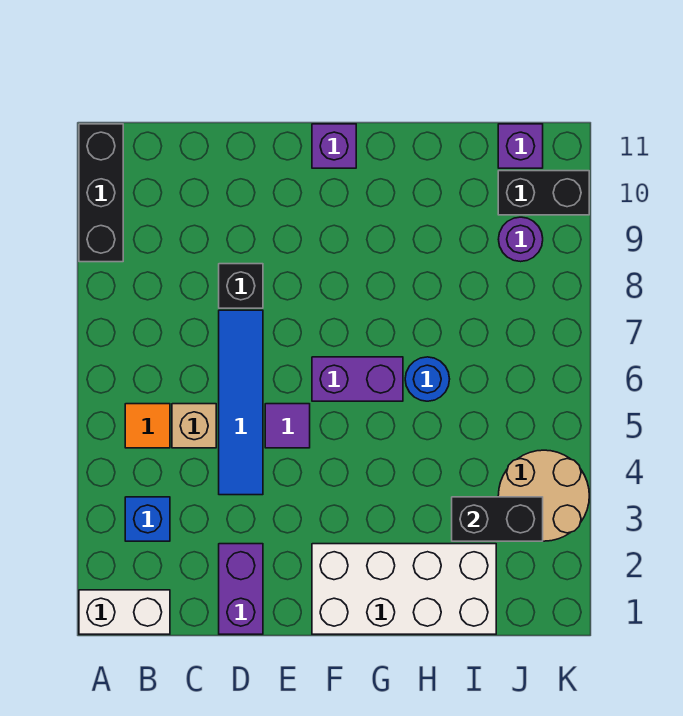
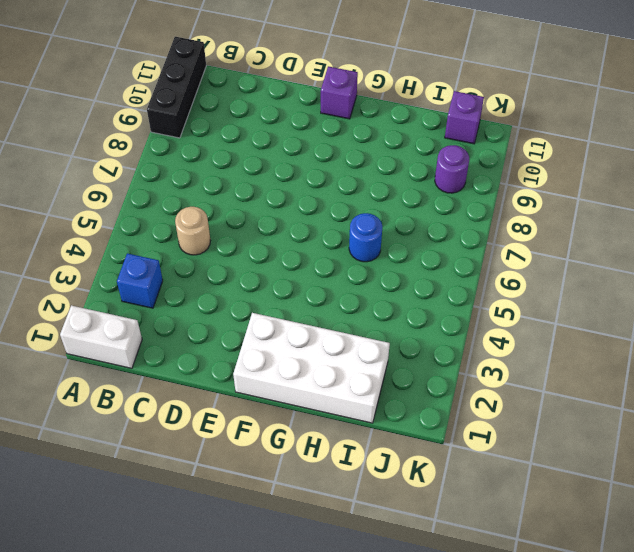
tan 1x1 round brick [175,207,210,255] -> tan 1x1 brick [172,404,216,448]
none -> orange 1x1 tile [125,404,170,448]
none -> purple 1x2 brick [219,544,263,634]
none -> blue 1x4 tile [219,310,263,495]

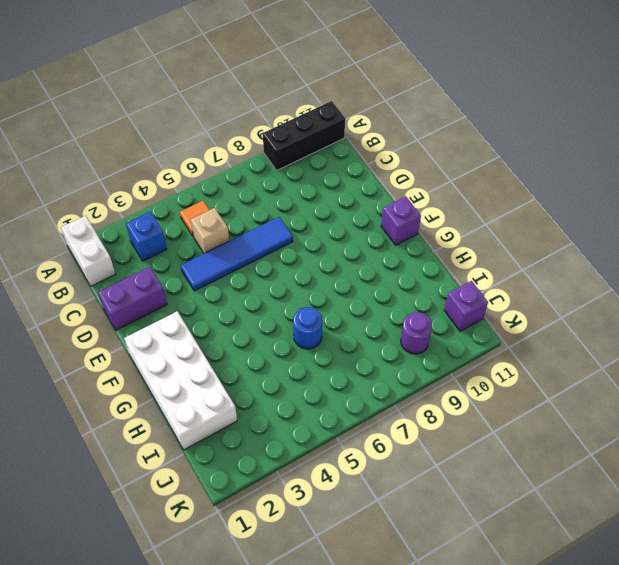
none -> black 1x1 brick [219,264,263,308]
none -> purple 1x1 tile [265,404,310,448]
none -> purple 1x2 brick [312,357,403,401]

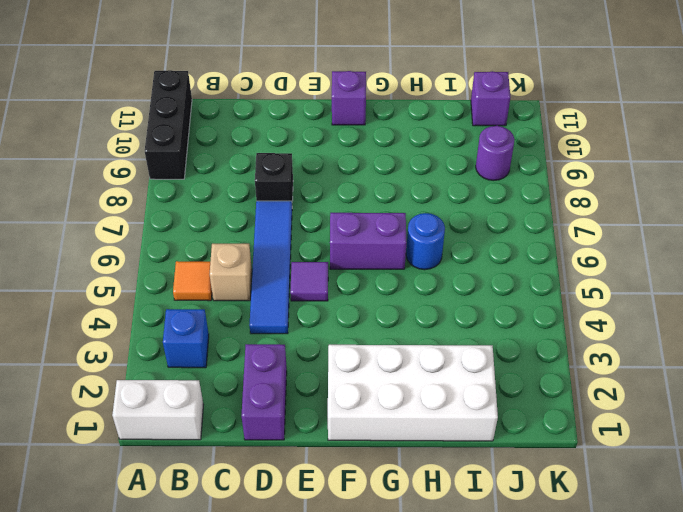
none -> tan 2x2 round brick [498,450,589,541]
none -> black 1x2 brick [498,171,589,215]
none -> black 1x2 brick [452,497,543,541]

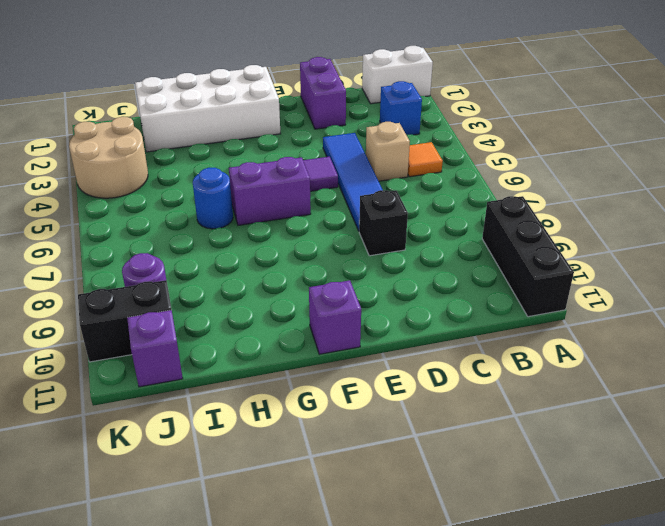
none -> black 1x2 brick [452,497,543,541]

